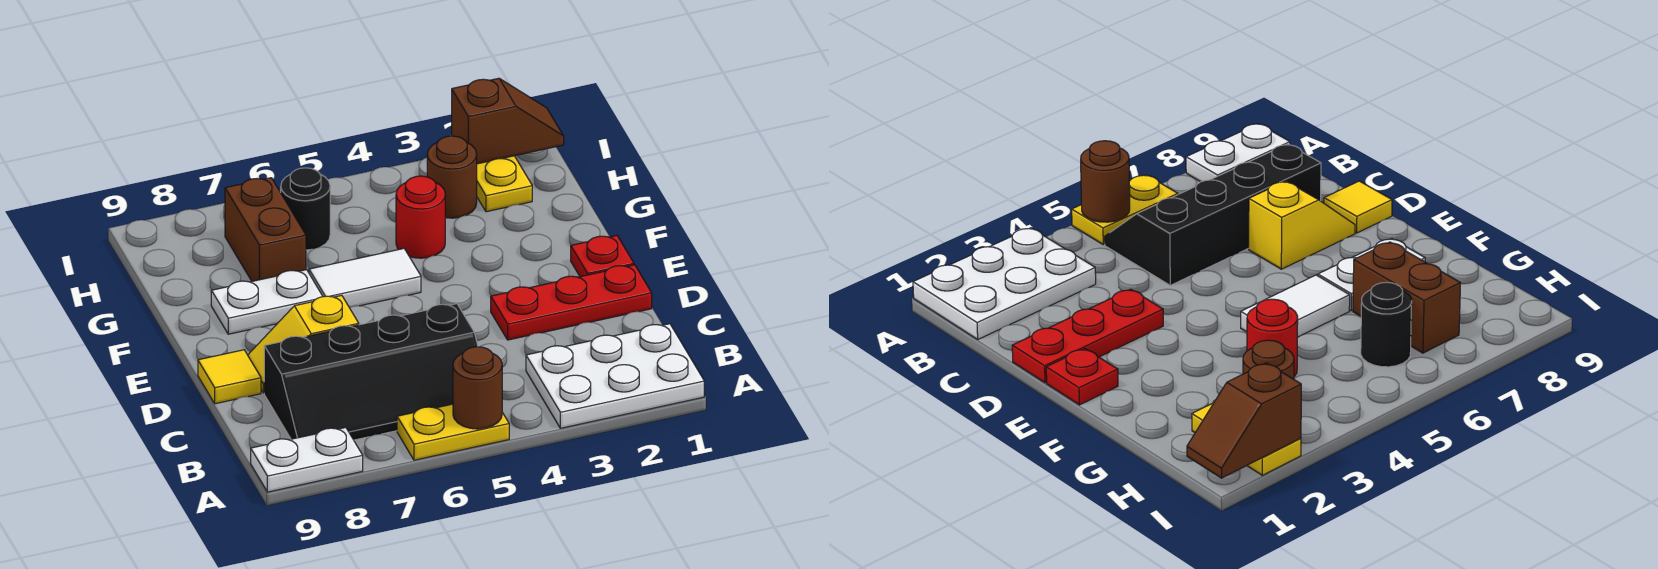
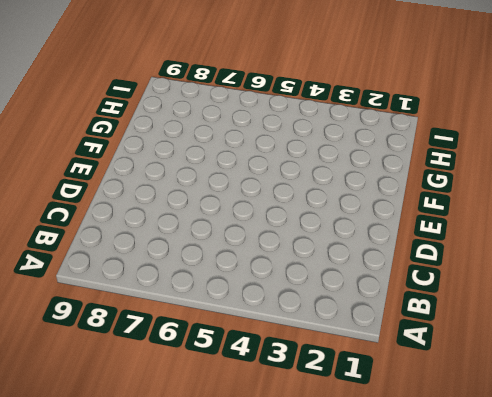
none -> white 2x3 plate [526,324,704,428]
none -> yellow 1x2 plate [397,404,509,460]
none -> white 1x2 plate [251,427,363,492]

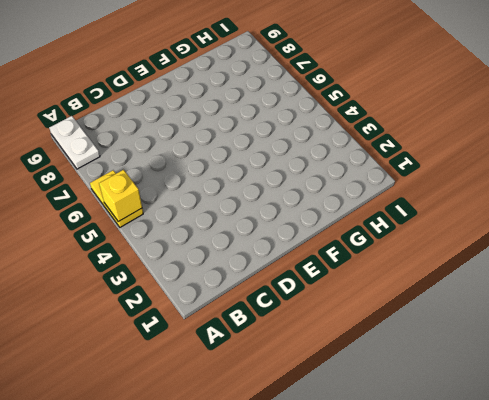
yellow 1x1 brick [99,170,142,222] -> brown 1x1 round brick [453,347,502,429]
none -> white 2x3 plate [526,324,704,428]
none -> black 2x4 slope [264,304,478,440]
none -> red 1x3 plate [491,265,652,340]

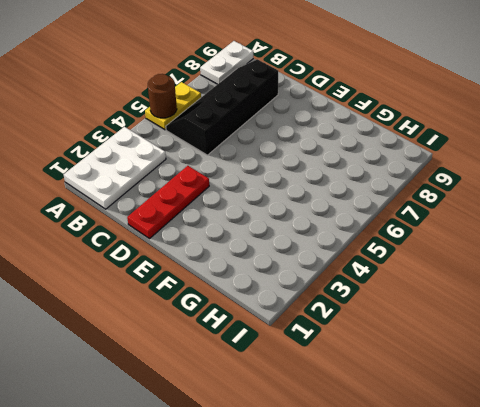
none -> yellow 1x2 slope [248,295,359,393]
none -> yellow 1x1 tile [198,350,261,404]
none -> red 1x1 plate [571,235,634,277]

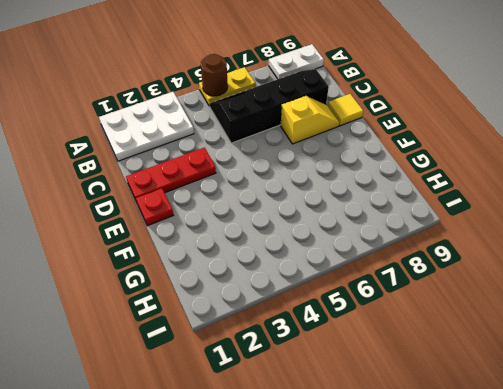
none -> white 1x2 tile [309,249,421,308]
none -> white 1x2 plate [211,270,323,334]
none -> red 1x1 round brick [396,176,445,258]

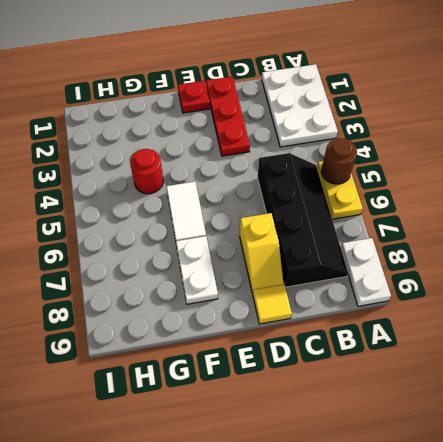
none -> brown 1x2 brick [225,178,306,281]
none -> yellow 1x2 plate [477,156,532,212]
none -> brown 1x1 round brick [427,136,477,218]

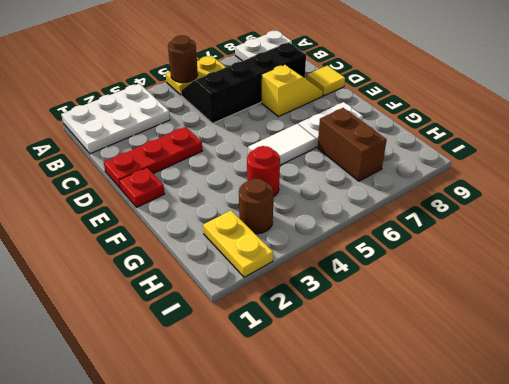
none -> black 1x1 round brick [281,168,330,250]
none -> brown 1x2 slope [452,78,564,164]

